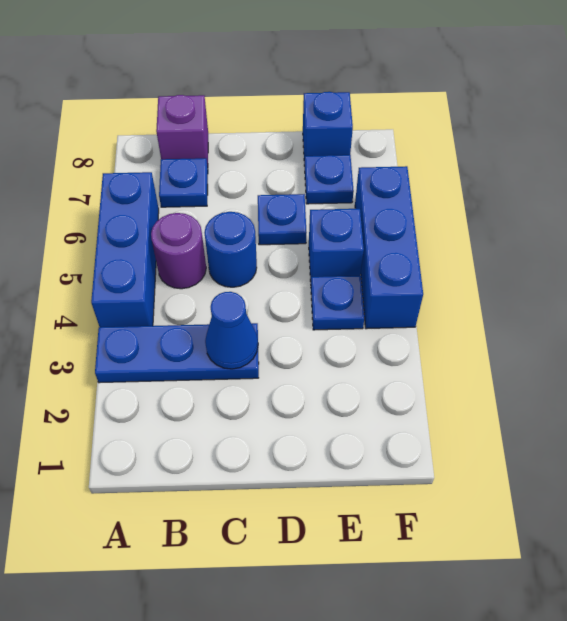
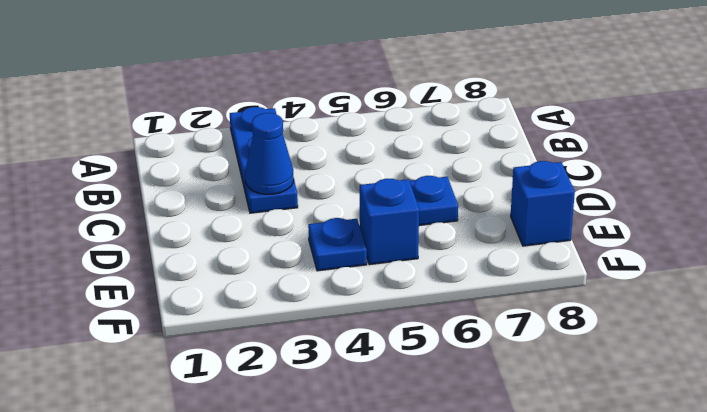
none -> blue 1x3 brick [91,172,159,327]
none -> purple 1x1 round brick [151,213,206,289]
none -> blue 1x1 plate [159,158,208,207]

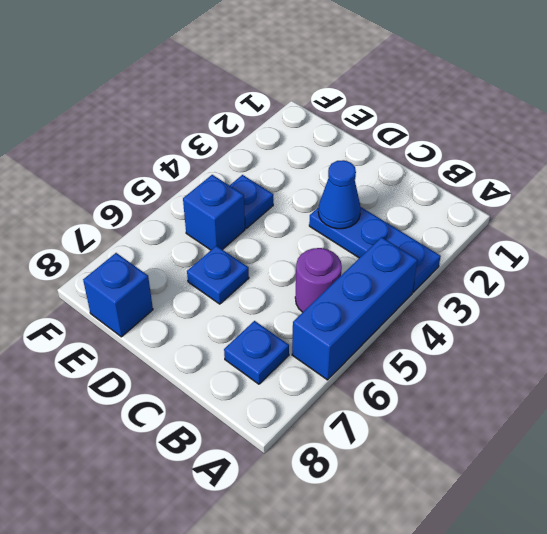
none -> purple 1x1 brick [156,95,208,166]
none -> blue 1x1 round brick [204,212,257,287]
none -> blue 1x1 plate [305,155,354,204]

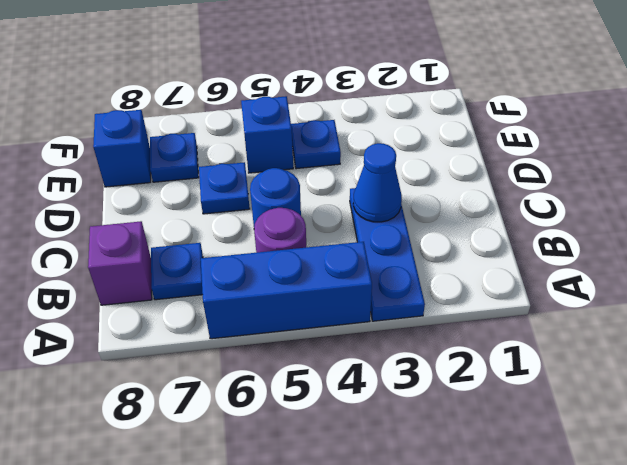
none -> blue 1x3 brick [355,166,423,329]

